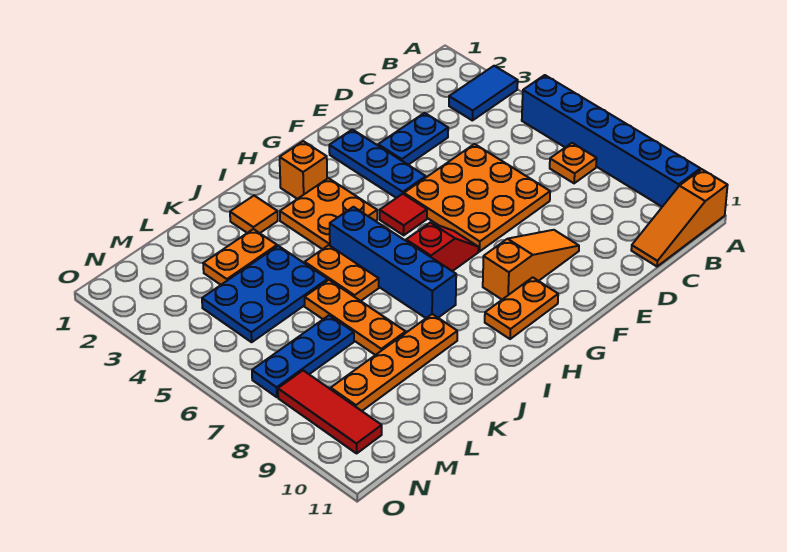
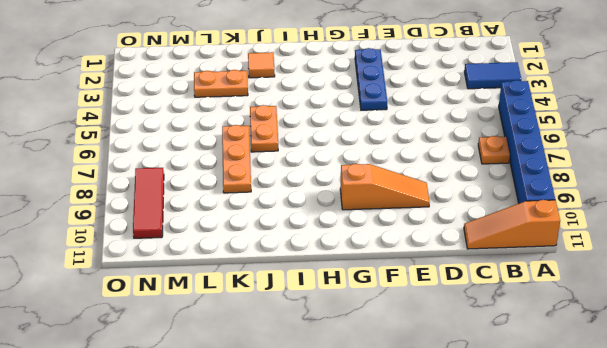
none -> blue 1x2 plate [378,113,448,165]
none -> orange 3x3 plate [404,144,550,251]
none -> red 1x1 tile [380,194,427,235]

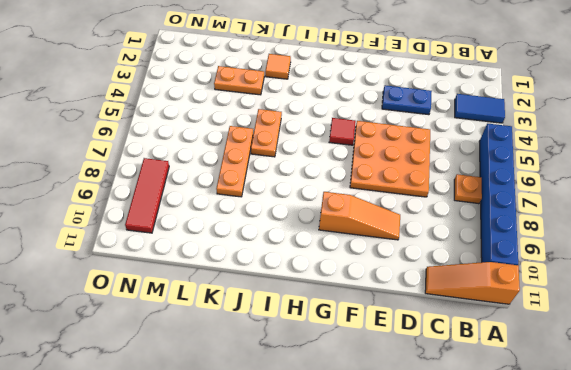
none -> blue 1x3 plate [329,129,426,198]
none -> red 1x2 slope [406,222,479,271]
none -> orange 1x2 plate [485,277,558,339]

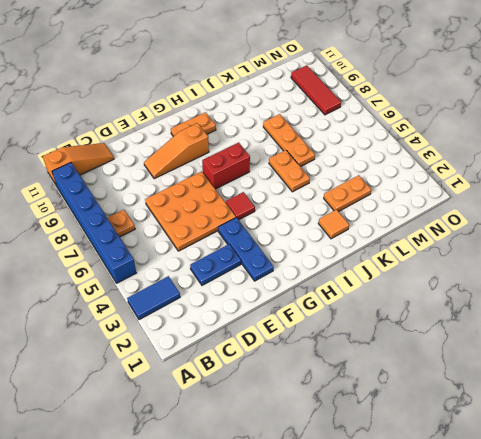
red 1x2 brick [202,142,250,189] -> red 1x2 slope [406,222,479,271]
none -> orange 1x1 brick [280,141,327,199]
none -> orange 2x2 plate [280,178,377,249]
none -> blue 1x4 brick [330,207,456,318]

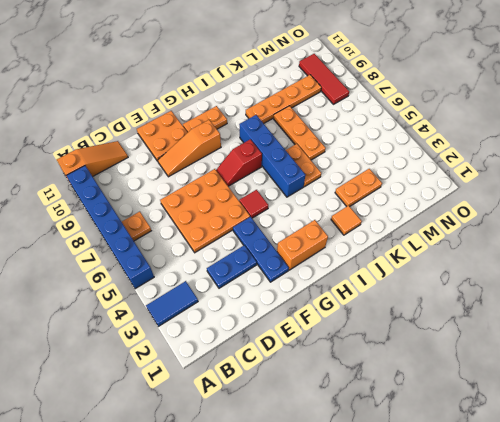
orange 2x2 plate [137,111,188,161] -> orange 2x2 plate moved to [280,178,377,249]
orange 1x2 brick [277,220,328,270] -> orange 1x1 brick [280,141,327,199]
none -> blue 2x3 plate [202,246,328,342]
none -> blue 1x3 plate [252,315,354,397]

